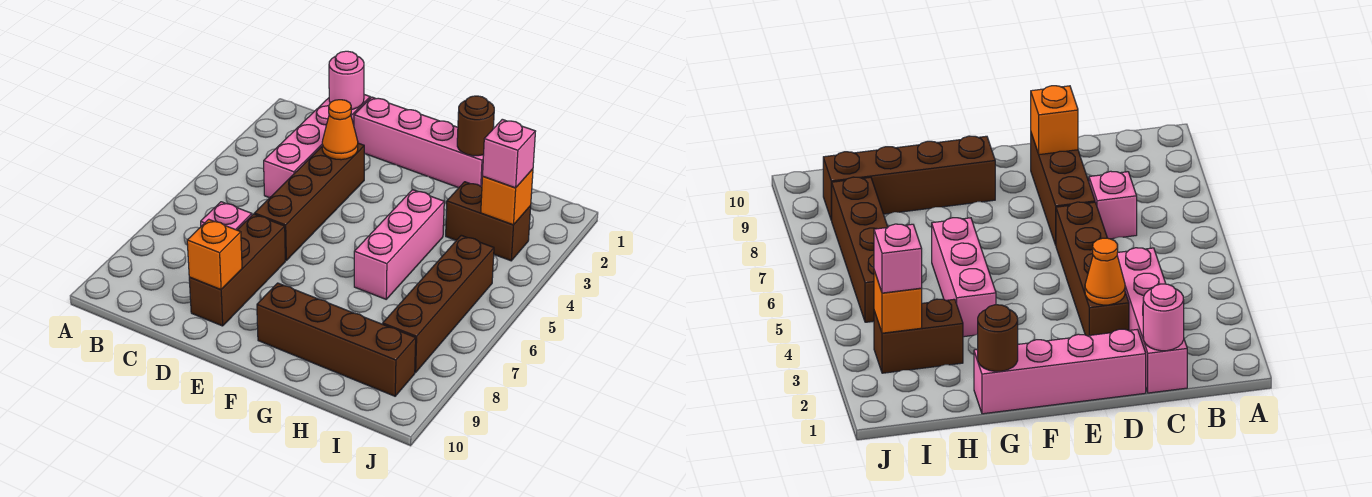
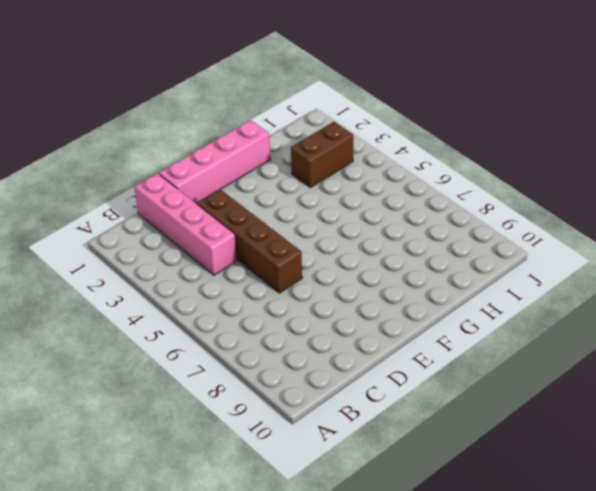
none -> pink 1x1 brick [201,202,252,230]
none -> brown 1x3 brick [189,214,285,326]
none -> brown 1x4 brick [257,283,416,396]

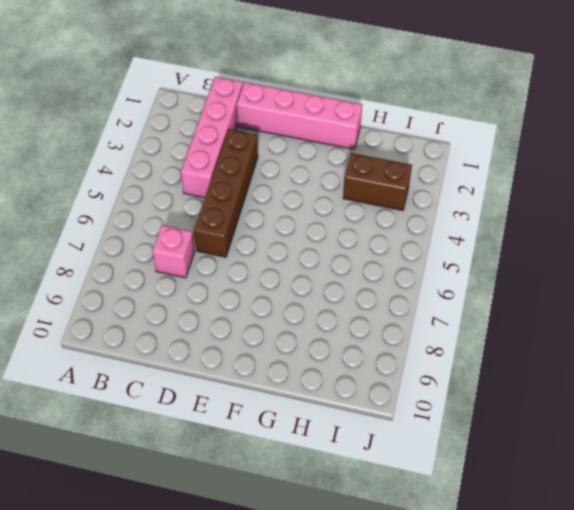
none -> brown 1x3 brick [189,214,285,326]
none -> brown 1x4 brick [257,283,416,396]
none -> pink 1x3 brick [354,190,444,299]

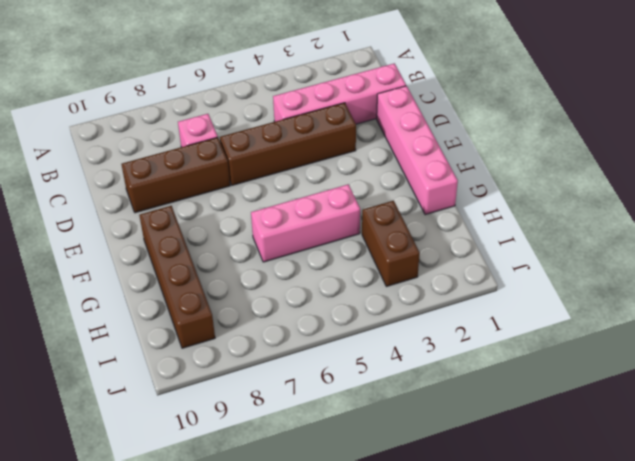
none -> brown 1x4 brick [383,235,494,372]
none -> pink 1x1 round brick [329,51,364,109]
none -> orange 1x1 cone [322,100,358,160]

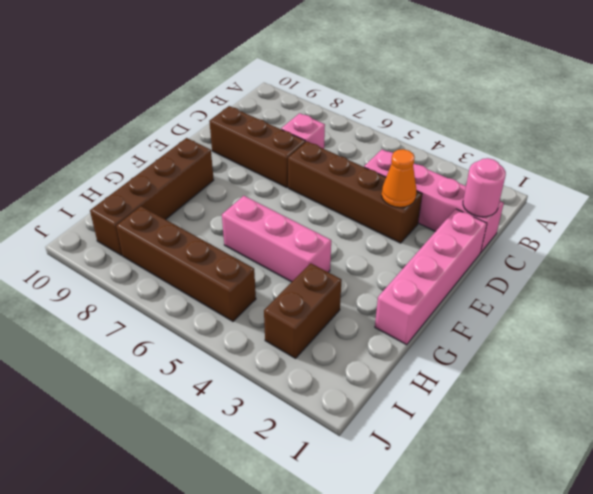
none -> orange 1x1 brick [187,219,242,290]
none -> brown 1x1 round brick [457,96,494,156]
none -> orange 1x1 brick [481,169,533,225]

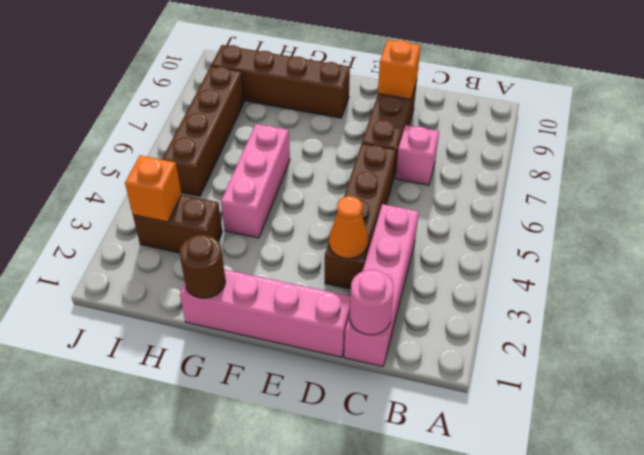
none -> pink 1x1 brick [483,119,536,188]

